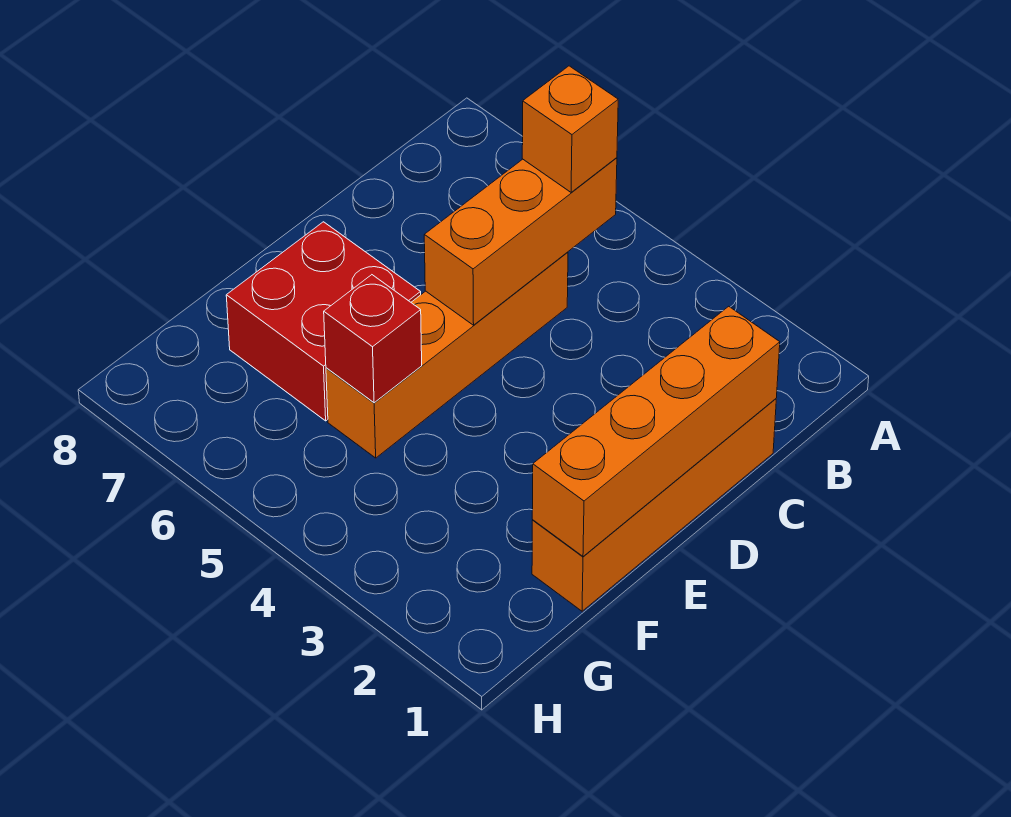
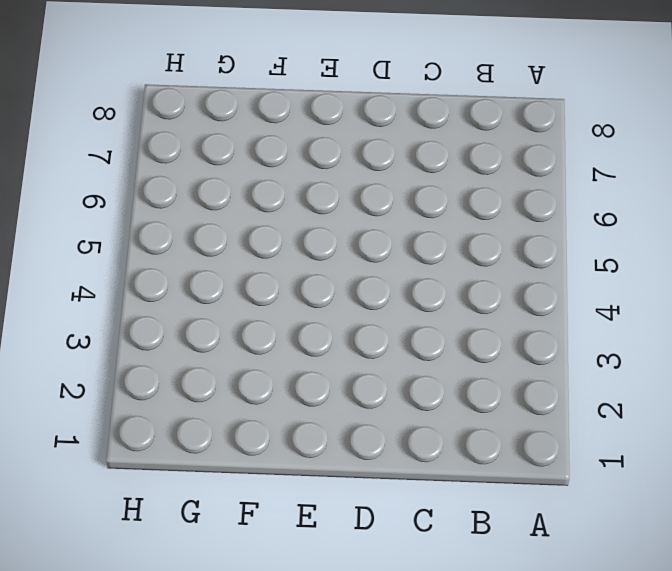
none -> orange 1x4 brick [532,399,776,611]
none -> orange 1x4 brick [326,252,568,458]

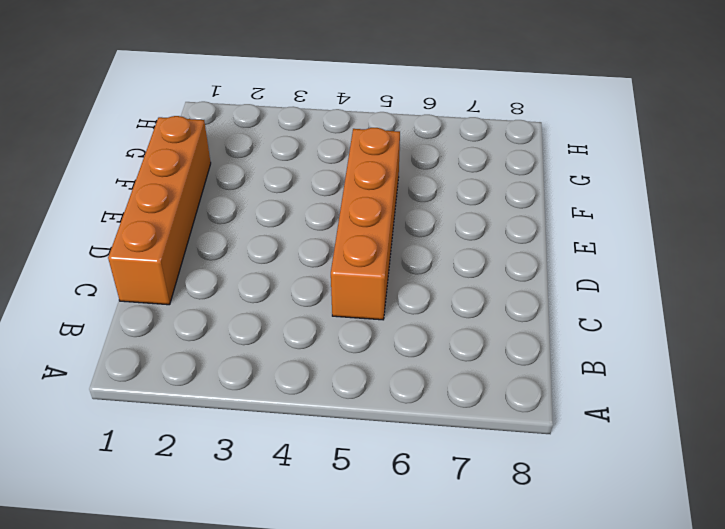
none -> red 2x2 brick [226,222,421,421]
none -> orange 1x3 brick [424,158,617,325]

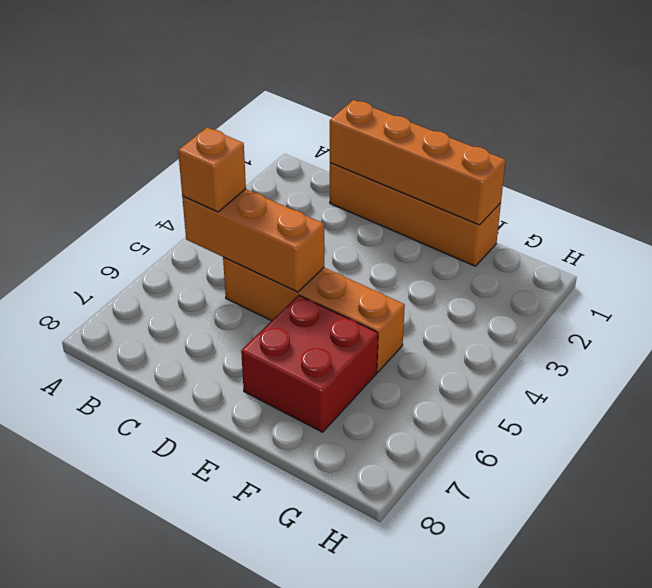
none -> red 1x1 brick [324,275,422,403]

